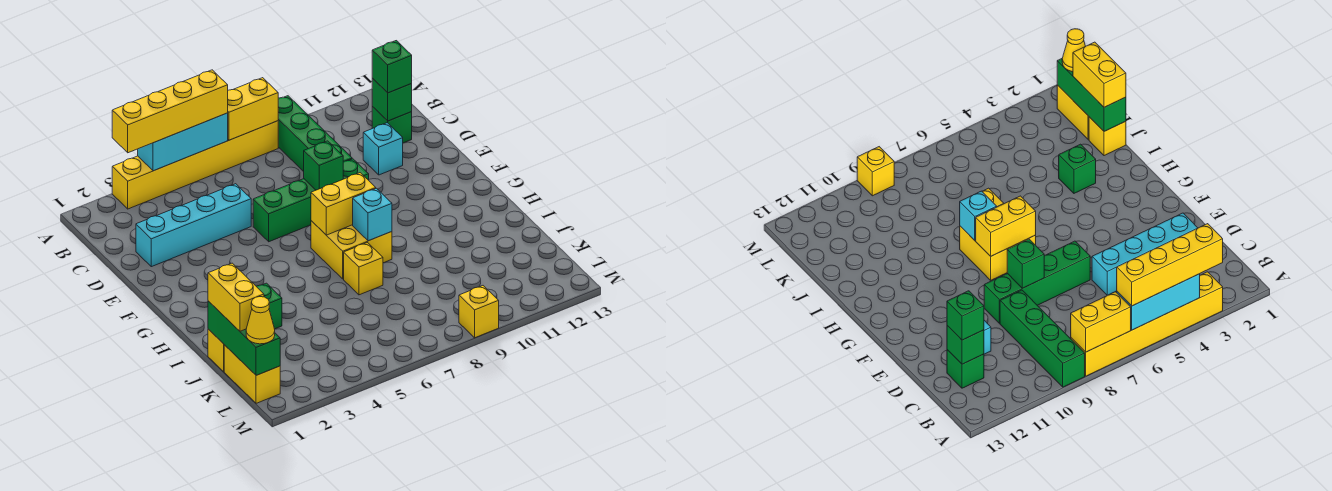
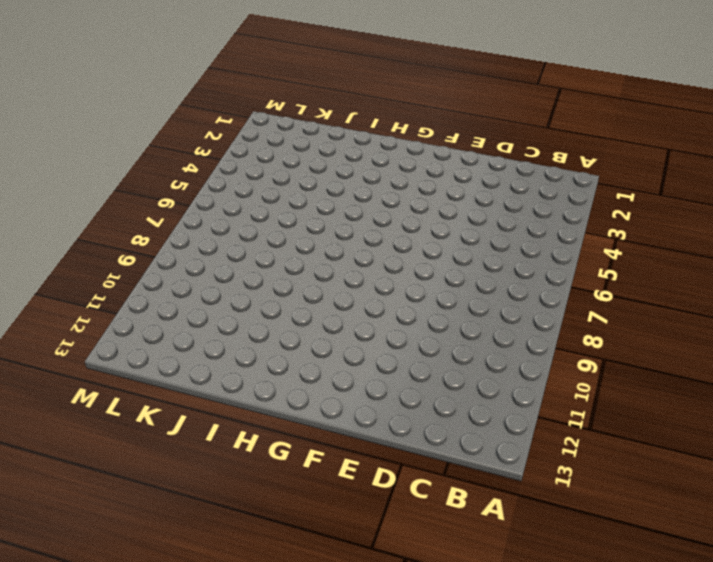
none -> yellow 1x6 brick [112,121,278,209]
none -> green 1x4 brick [278,96,352,172]
none -> green 1x1 brick [372,106,412,143]

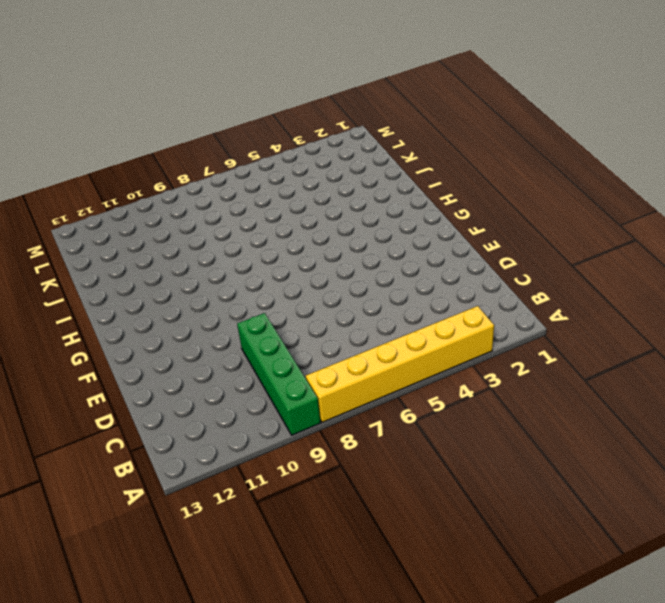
none -> green 1x1 brick [372,106,412,143]
none -> cyan 1x4 brick [136,184,251,267]
none -> cyan 1x1 brick [363,123,403,175]

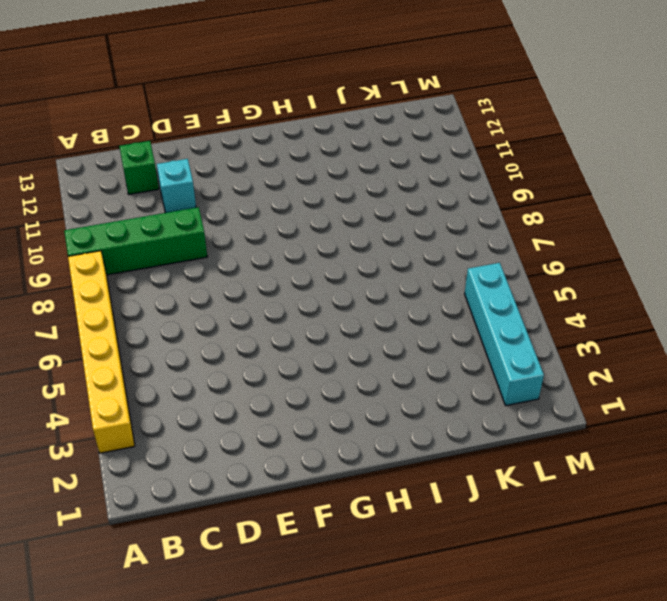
cyan 1x4 brick [465,263,544,406] -> cyan 1x4 brick moved to [136,184,251,267]
none -> green 1x4 brick [253,159,369,242]
none -> yellow 2x2 brick [311,221,392,279]
none -> green 1x1 brick [256,283,282,329]

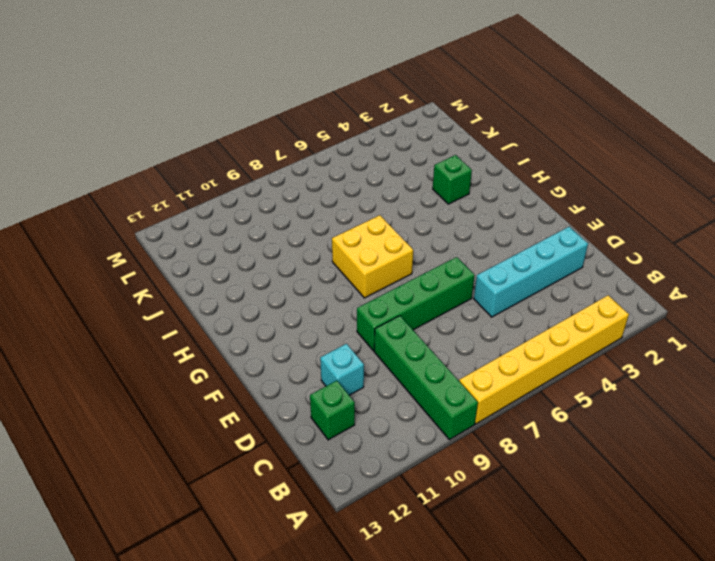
none -> yellow 1x1 brick [344,243,383,295]
none -> yellow 1x1 brick [208,329,224,372]
none -> yellow 1x2 brick [224,345,280,403]

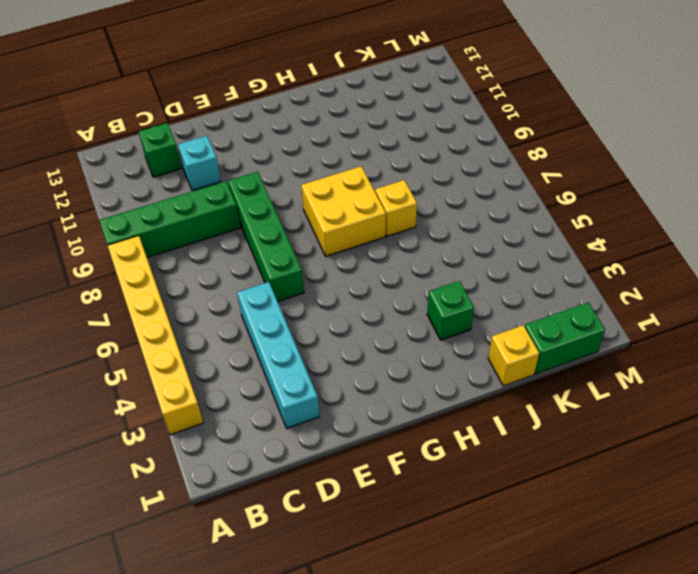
green 1x2 brick [525,302,605,374] -> yellow 1x2 brick [224,345,280,403]
none -> yellow 1x1 brick [459,286,499,338]
none -> cyan 1x3 brick [138,113,228,171]
none -> yellow 1x2 brick [228,78,278,140]

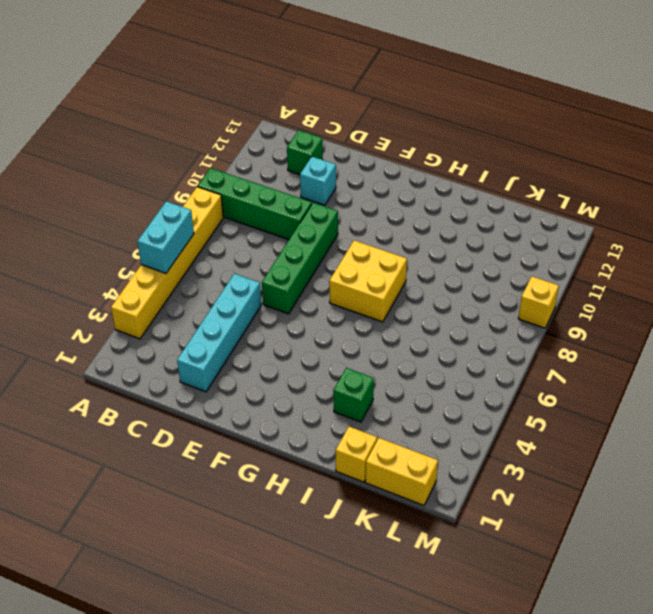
cyan 1x2 brick [137,201,194,273] -> cyan 1x3 brick [138,113,228,171]
none -> yellow 1x1 brick [344,243,383,295]
none -> yellow 1x2 brick [228,78,278,140]
none -> green 1x1 brick [372,78,412,121]

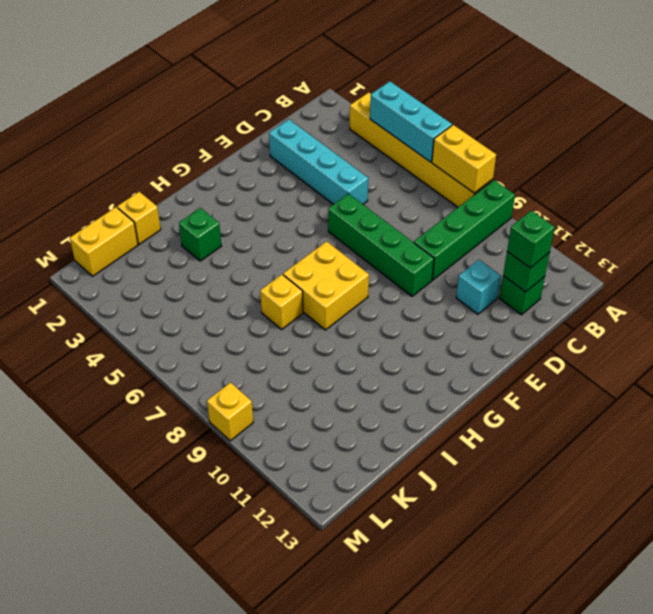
none -> green 1x1 brick [304,141,343,190]
none -> yellow 1x2 brick [311,173,376,235]
none -> cyan 1x1 brick [353,188,392,241]

